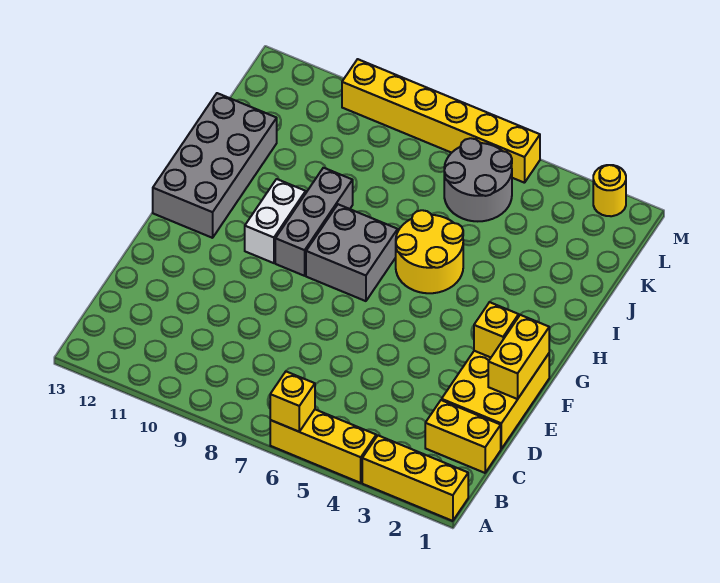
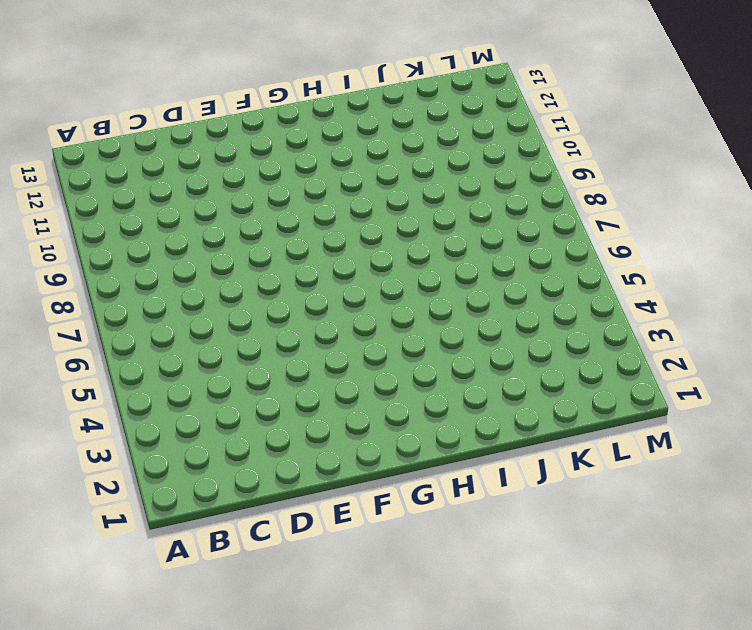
none -> yellow 1x3 brick [362,436,468,521]
none -> yellow 1x3 brick [270,410,376,483]
none -> yellow 1x2 brick [425,400,501,473]

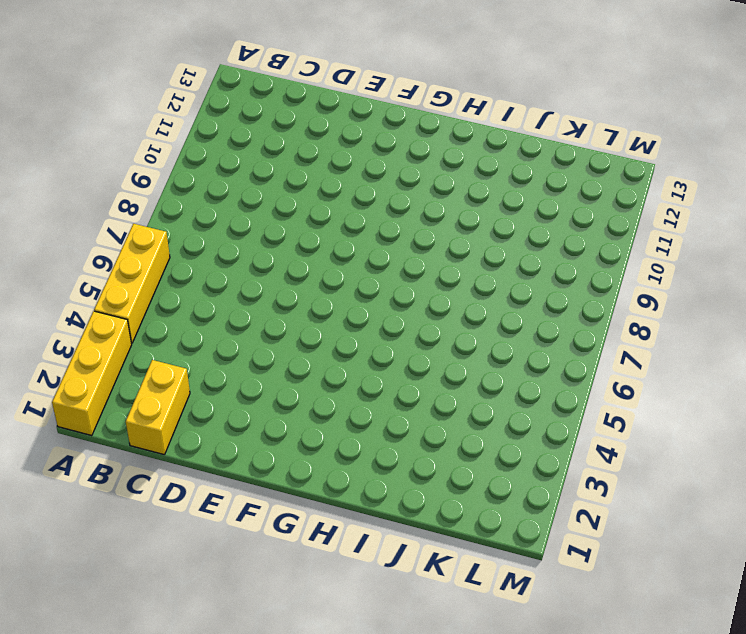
none -> yellow 2x3 brick [442,351,549,449]
none -> grey 2x2 brick [306,204,398,301]
none -> grey 1x3 brick [275,168,353,276]

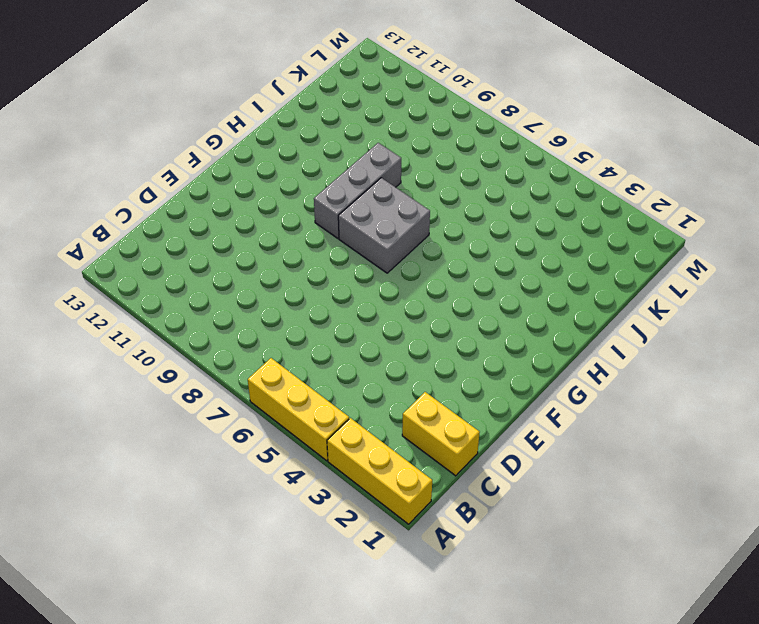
none -> yellow 2x3 brick [442,351,549,449]
none -> white 1x2 brick [245,179,306,263]
none -> grey 2x4 brick [153,93,277,238]

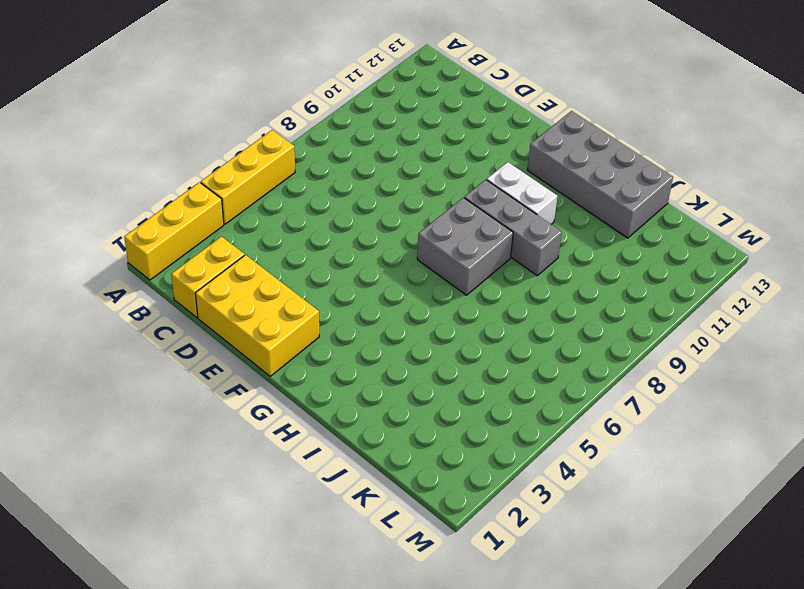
none -> yellow 2x2 round brick [396,210,463,293]
none -> grey 2x2 round brick [444,138,512,221]
none -> yellow 1x1 round brick [593,165,626,216]

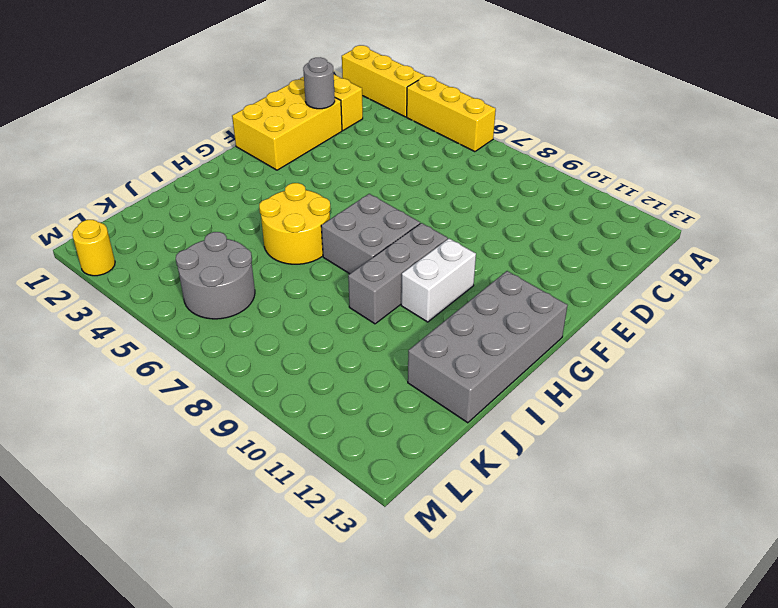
grey 1x1 round brick [303,57,335,109] -> none
none -> yellow 1x6 brick [342,59,540,183]
none -> yellow 1x1 brick [270,372,315,432]
none -> yellow 1x2 brick [488,315,549,399]

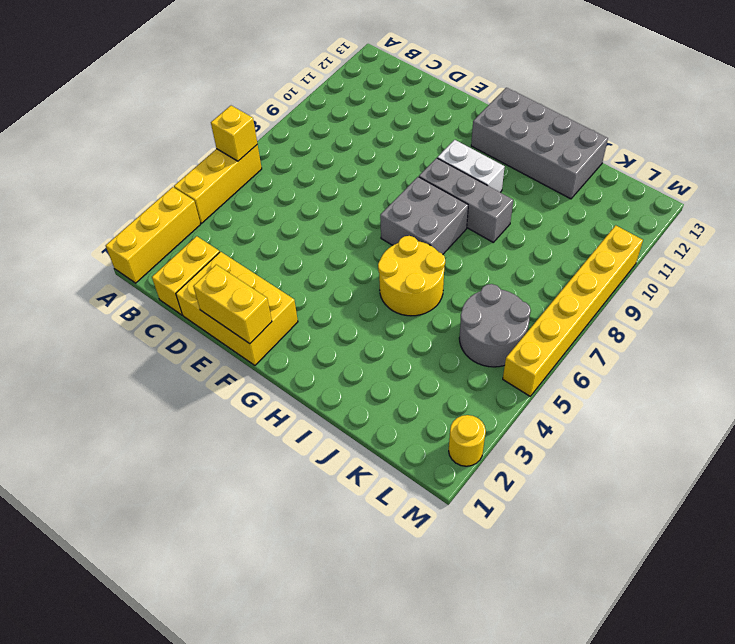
none -> yellow 1x1 brick [474,302,519,357]

